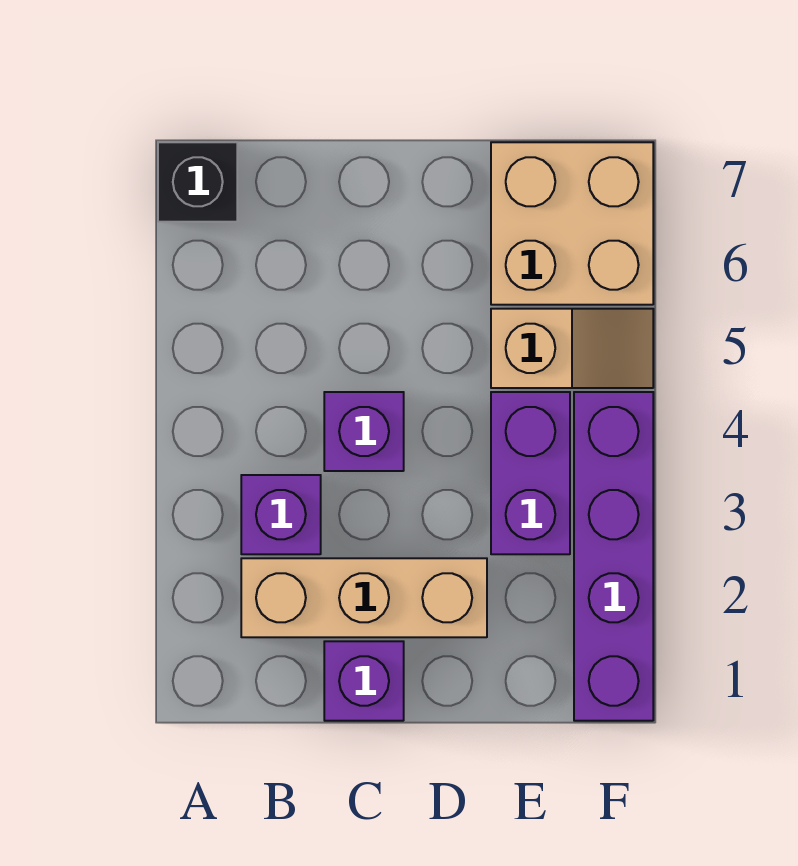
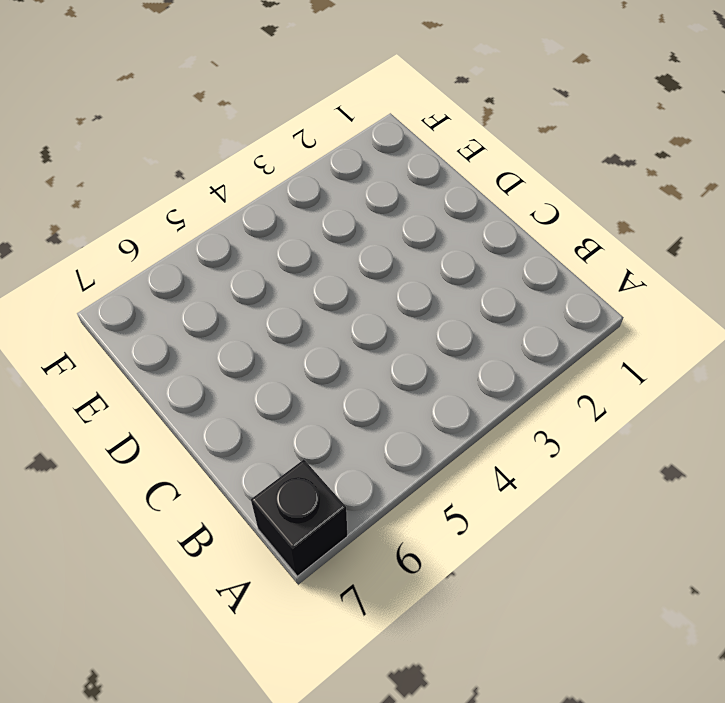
none -> tan 1x3 brick [241,558,487,637]
none -> purple 1x1 brick [241,475,321,554]

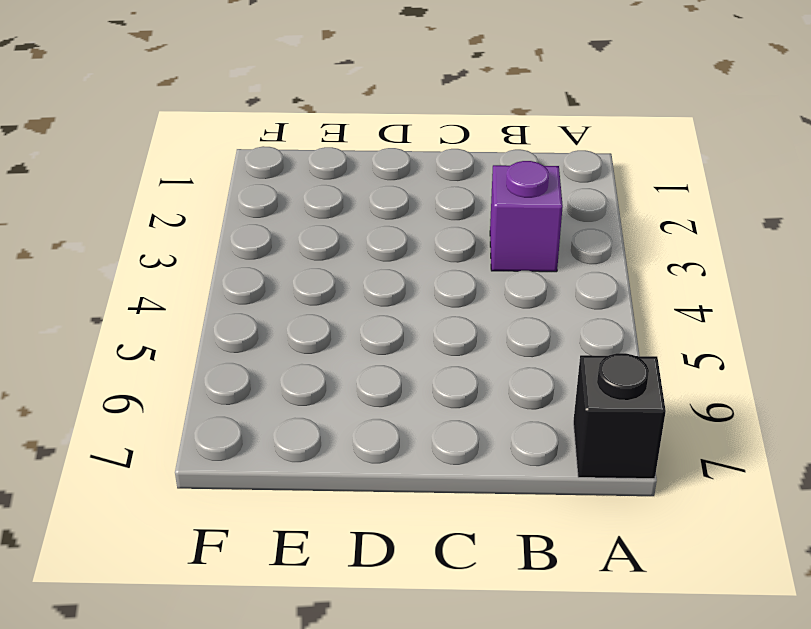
none -> tan 1x3 brick [241,558,487,637]
none -> purple 1x1 brick [324,641,404,721]

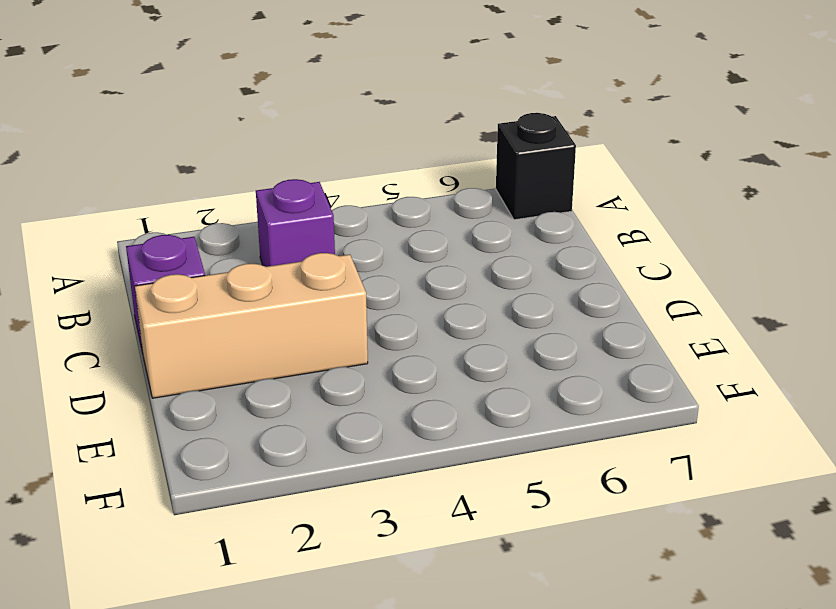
tan 1x3 brick [135,253,368,398] -> tan 1x3 brick turned to [241,558,487,637]
none -> purple 1x1 brick [324,392,404,471]
none -> purple 1x2 brick [491,392,570,554]

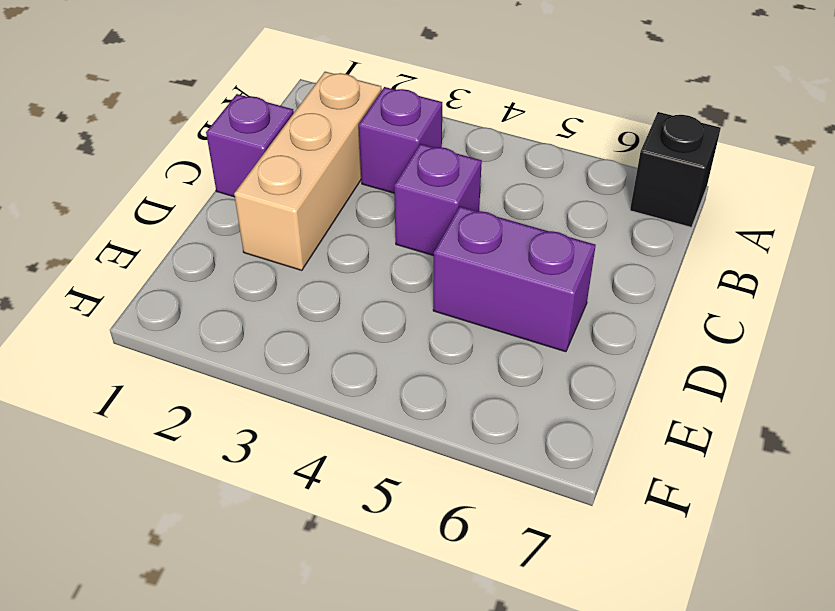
purple 1x2 brick [433,206,596,352] -> purple 1x2 brick moved to [491,392,570,554]
none -> tan 1x2 slope [491,309,653,388]
none -> tan 2x2 brick [491,142,653,305]

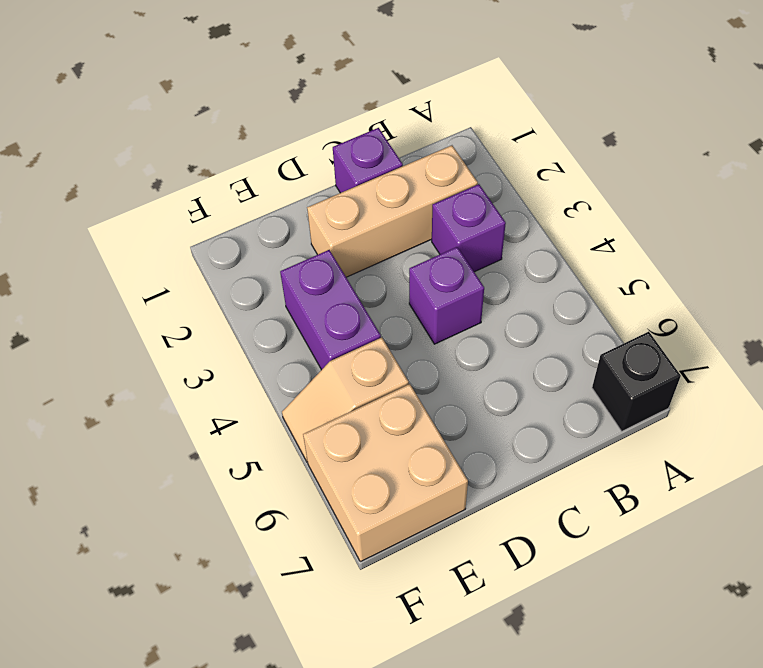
none -> purple 1x4 brick [574,392,653,721]

